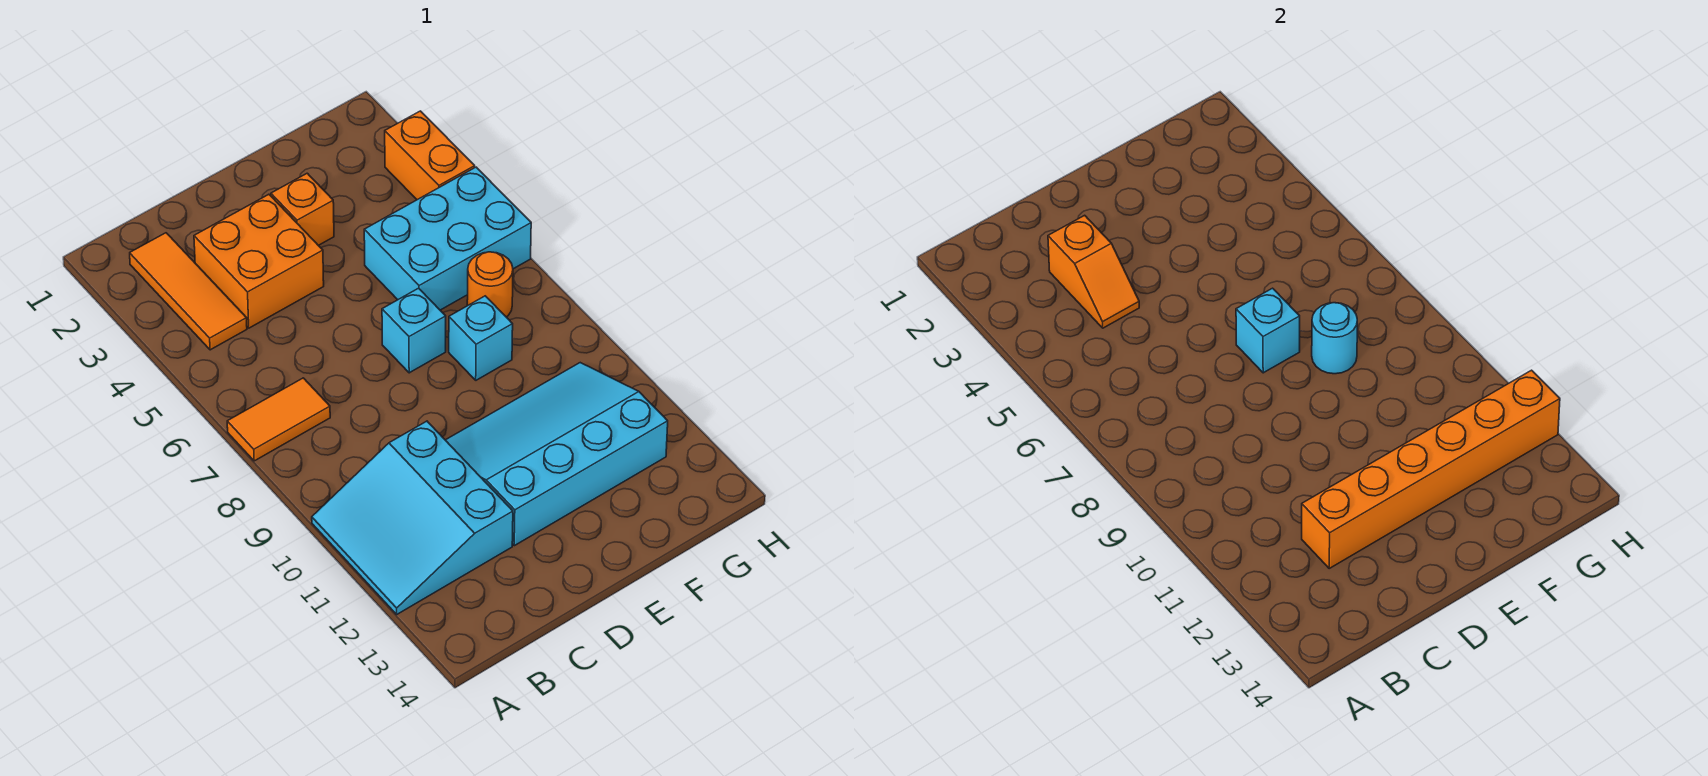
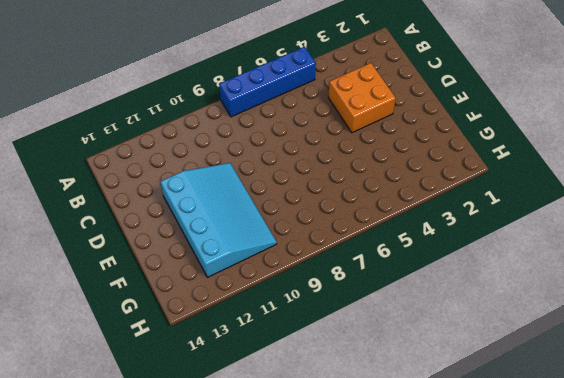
blue 1x4 brick [219,47,316,117] -> orange 1x2 tile [227,378,330,461]
none -> cyan 3x3 slope [312,421,513,614]
none -> orange 1x3 tile [130,233,247,350]
none -> orange 1x1 brick [271,173,334,245]

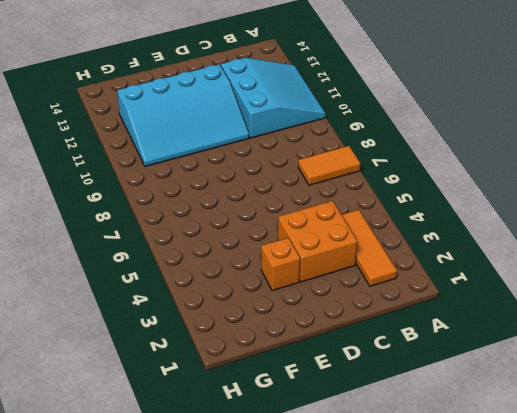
none -> cyan 1x1 brick [382,288,446,373]
none -> cyan 2x3 brick [364,167,531,310]
none -> cyan 1x1 brick [449,296,513,380]

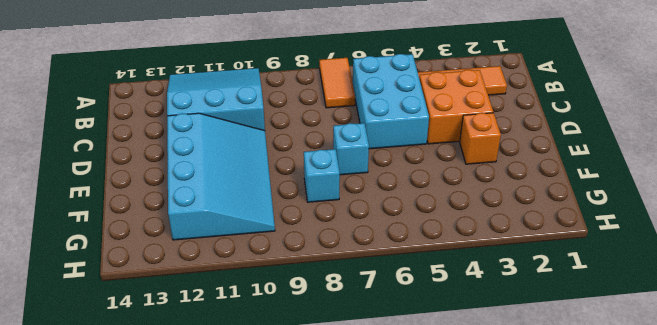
cyan 2x3 brick [353,54,429,149] -> cyan 2x3 brick moved to [364,167,531,310]
none -> orange 1x1 round brick [467,252,513,317]
none -> orange 1x2 brick [385,111,475,200]
none -> orange 1x2 slope [1048,215,1139,328]

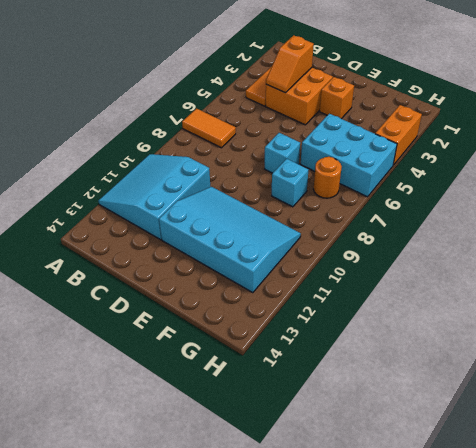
none -> orange 1x6 brick [1302,370,1560,568]
none -> cyan 1x1 brick [1236,288,1300,373]
none -> cyan 1x1 round brick [1312,303,1357,374]

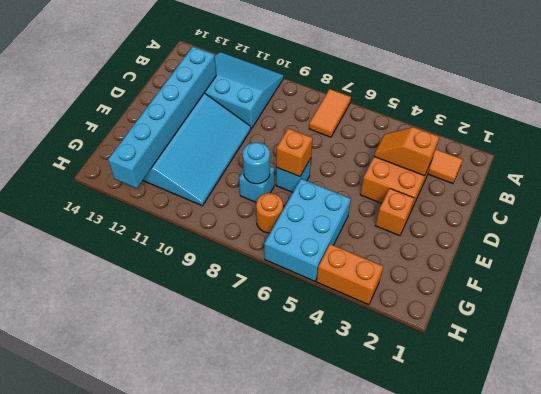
cyan 1x6 brick [108,47,216,188] -> orange 1x6 brick [1302,370,1560,568]
orange 1x1 brick [276,128,313,177] -> cyan 1x1 brick [1236,288,1300,373]

